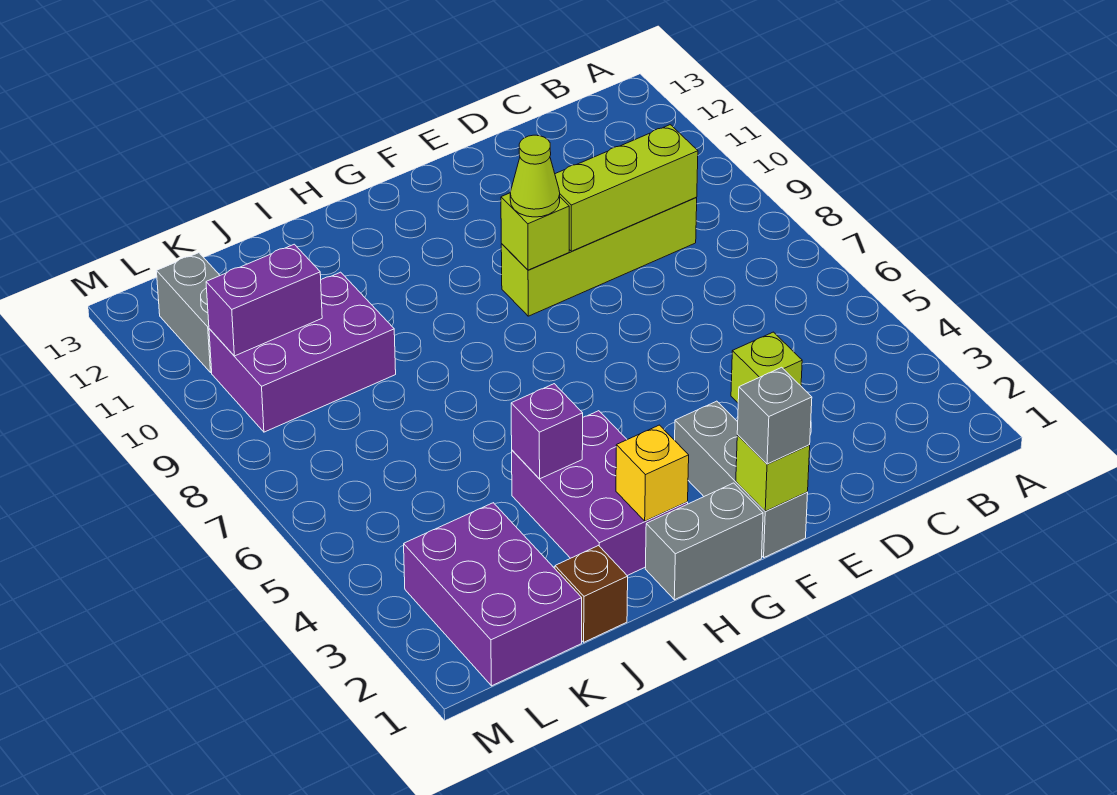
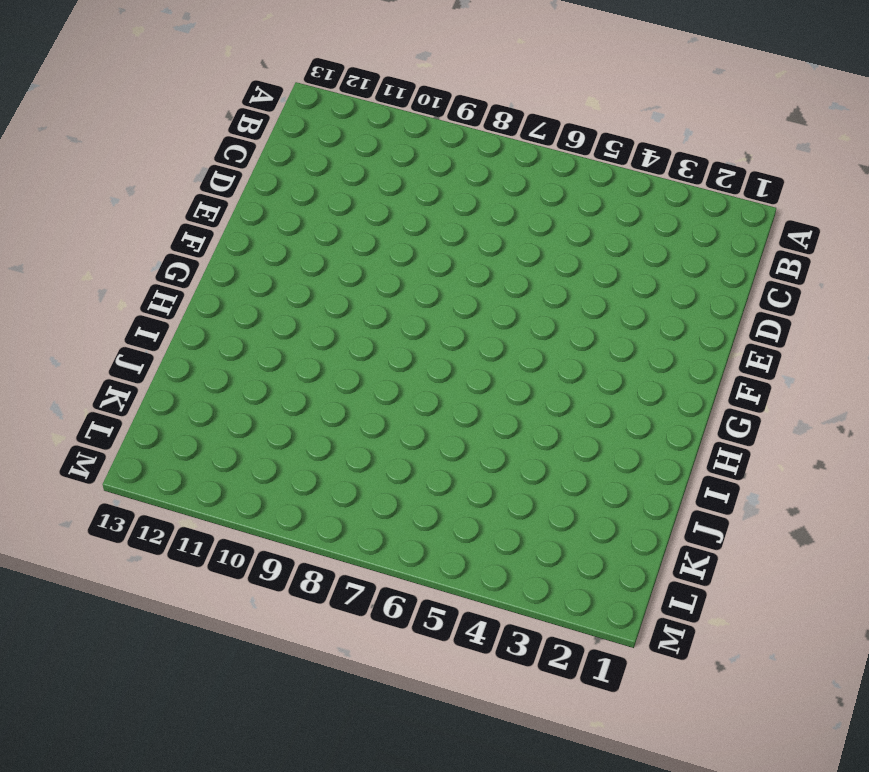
none -> lime 1x4 brick [501,198,697,316]
none -> lime 1x1 brick [731,332,802,403]
none -> grey 1x3 brick [675,401,808,557]

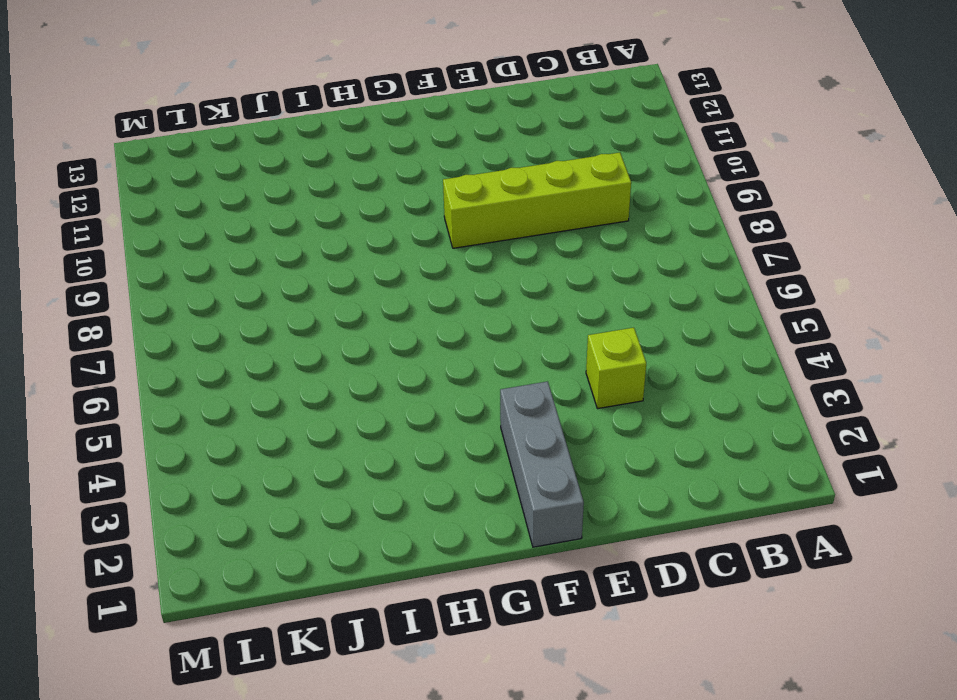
none -> grey 1x2 brick [645,483,763,600]
none -> purple 2x3 brick [512,411,688,576]
none -> brown 1x1 brick [555,546,628,642]

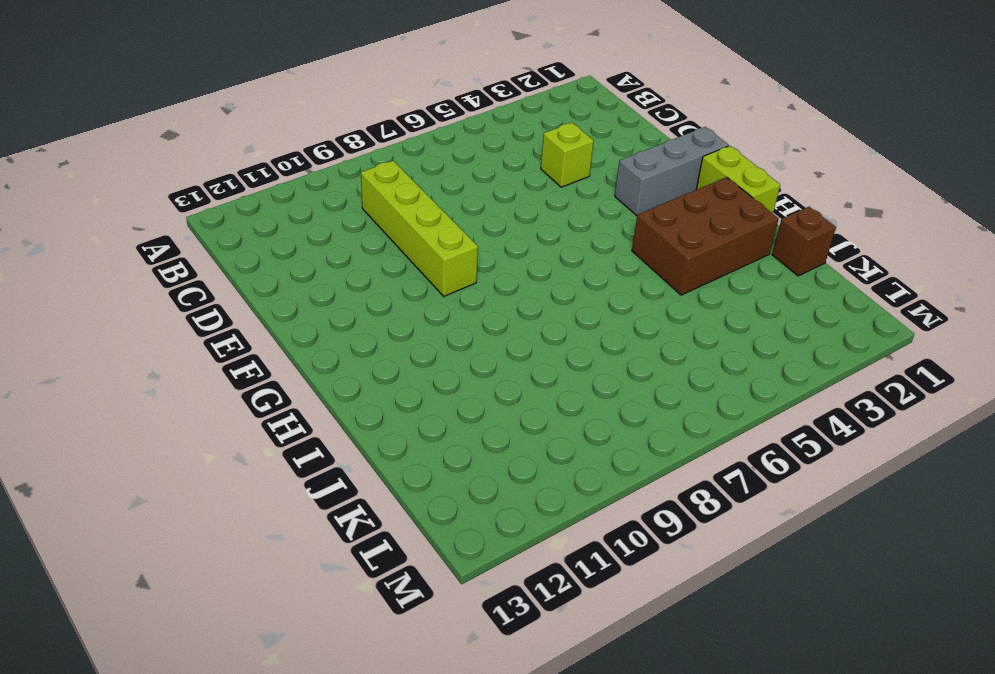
lime 1x2 brick [696,146,780,213] -> grey 1x2 brick [645,483,763,600]
brown 2x3 brick [632,177,779,295] -> purple 2x3 brick [512,411,688,576]
none -> purple 2x3 brick [209,272,396,432]
none -> purple 2x3 brick [404,503,582,686]
none -> grey 1x2 brick [157,253,220,372]

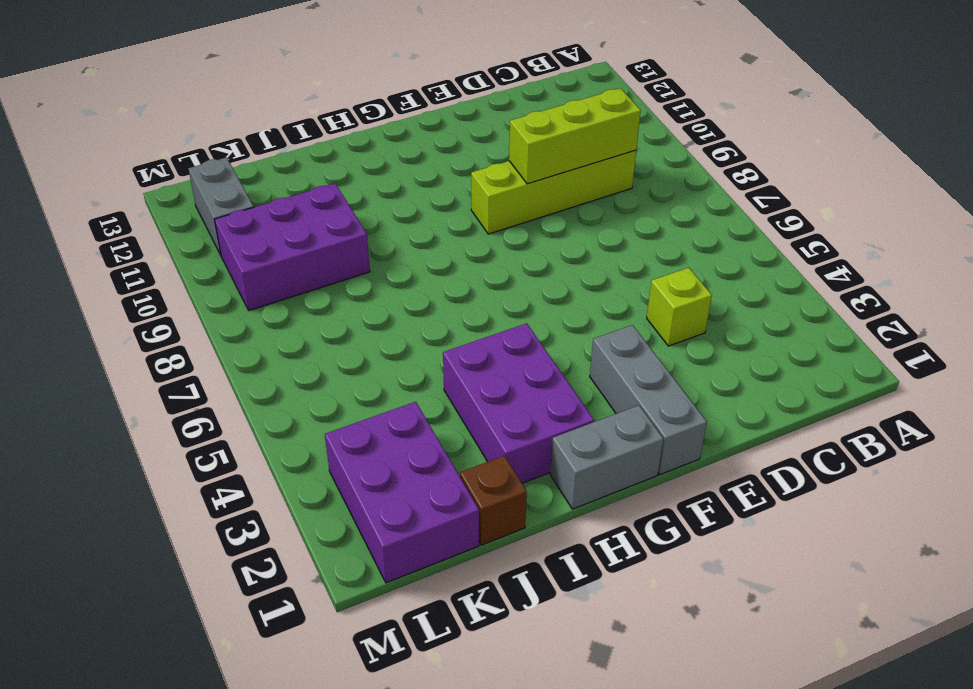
none -> lime 1x1 brick [736,435,810,511]
none -> lime 1x1 brick [501,193,569,270]
none -> yellow 1x1 brick [616,425,689,521]

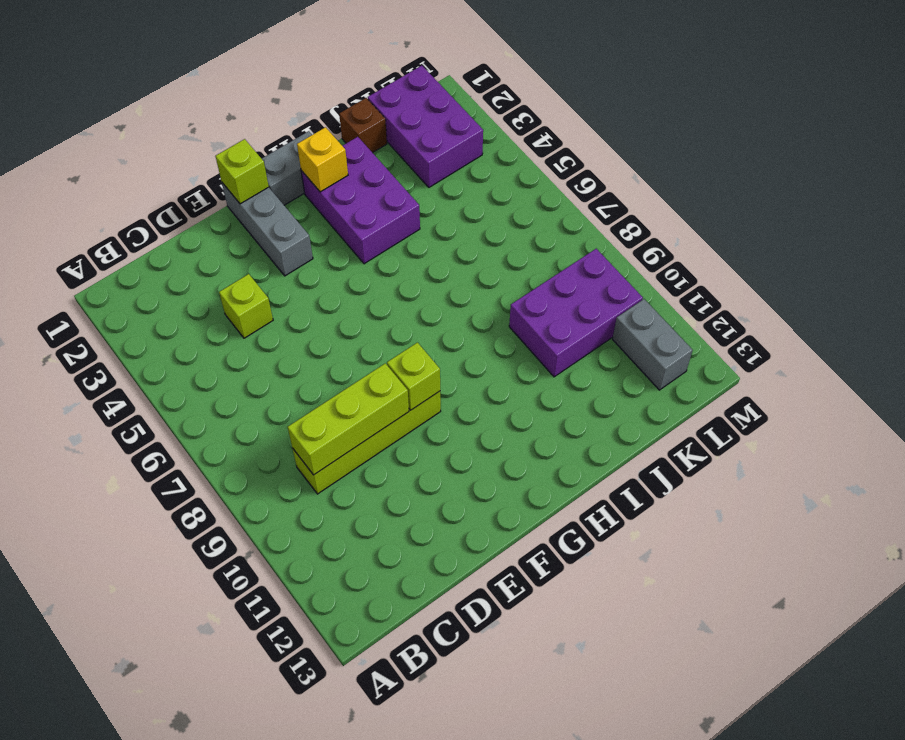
none -> purple 1x1 brick [511,384,583,479]
none -> purple 1x2 brick [206,244,322,356]
none -> grey 1x1 brick [737,367,812,464]

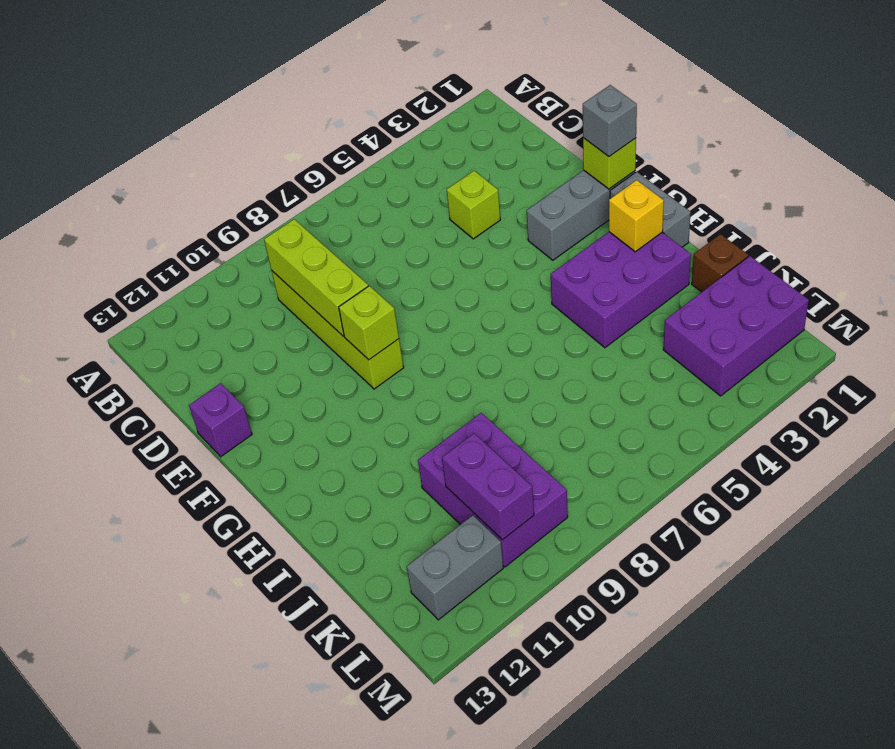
purple 1x1 brick [189,383,252,457] -> purple 1x1 brick moved to [511,384,583,479]
none -> lime 1x1 cone [510,135,560,217]

